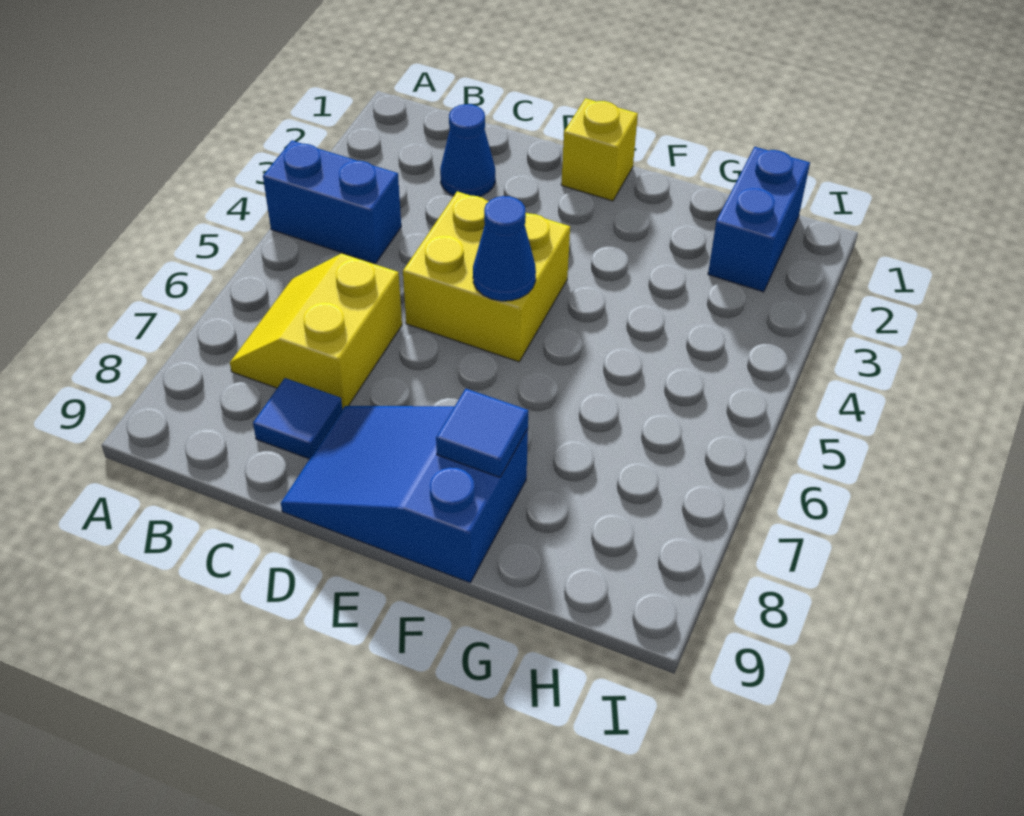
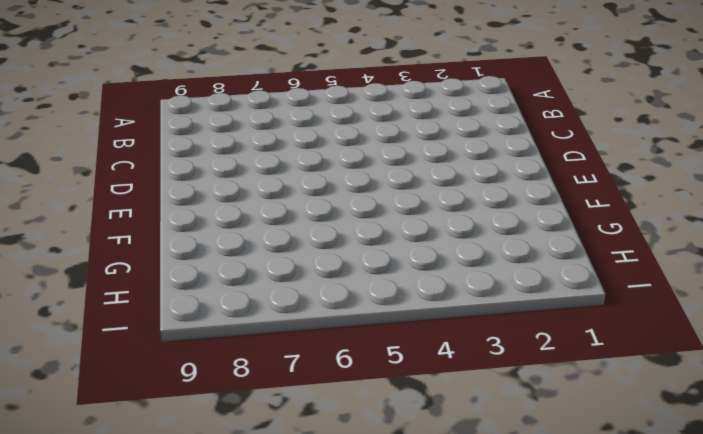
none -> blue 1x2 brick [263,140,401,264]
none -> yellow 2x2 slope [230,253,402,409]

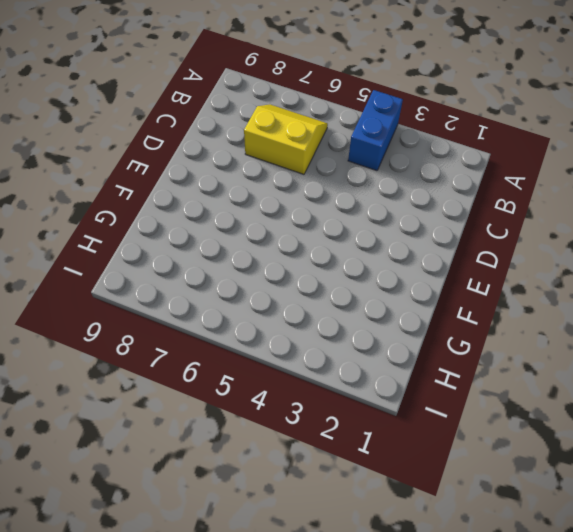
none -> blue 1x1 cone [440,104,495,197]
none -> blue 1x1 tile [253,378,342,459]

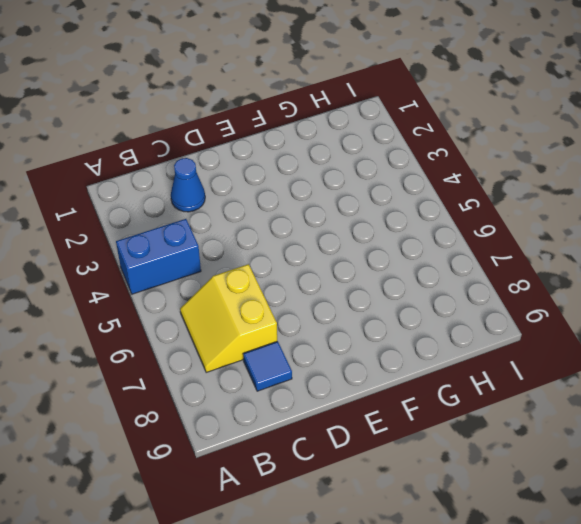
none -> yellow 2x2 brick [403,191,570,362]
none -> blue 2x3 slope [281,406,528,583]

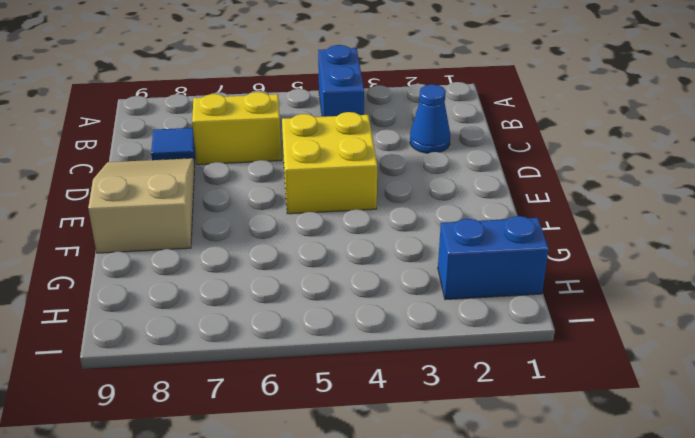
tan 2x3 slope [88,158,195,253] -> blue 2x3 slope [281,406,528,583]
none -> yellow 1x1 brick [561,98,638,201]
none -> blue 1x1 cone [473,196,536,301]

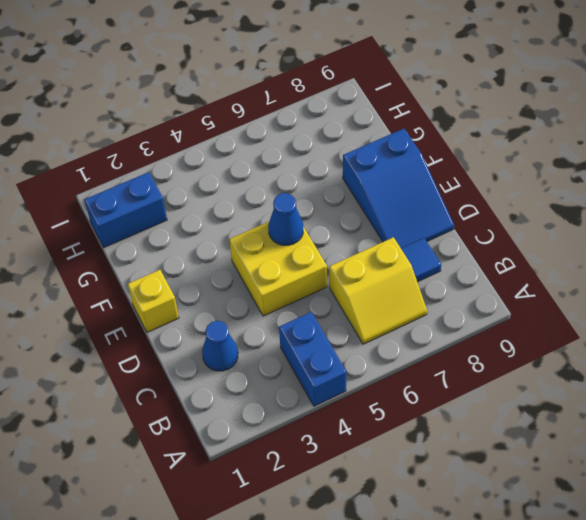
none -> blue 1x1 tile [436,389,528,477]

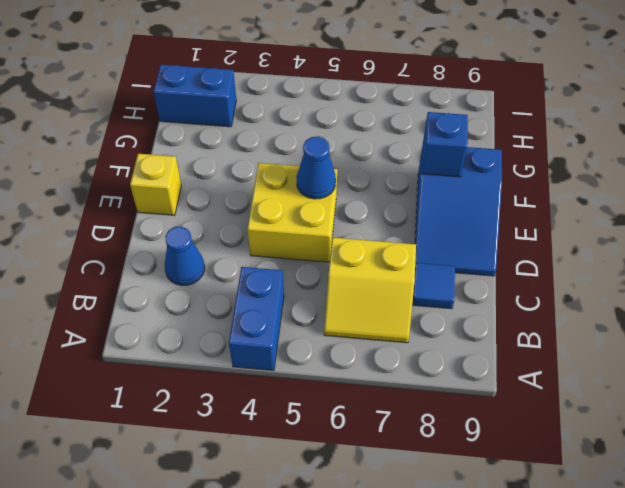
blue 1x1 brick [421,112,468,177] -> blue 1x1 tile [436,389,528,477]

